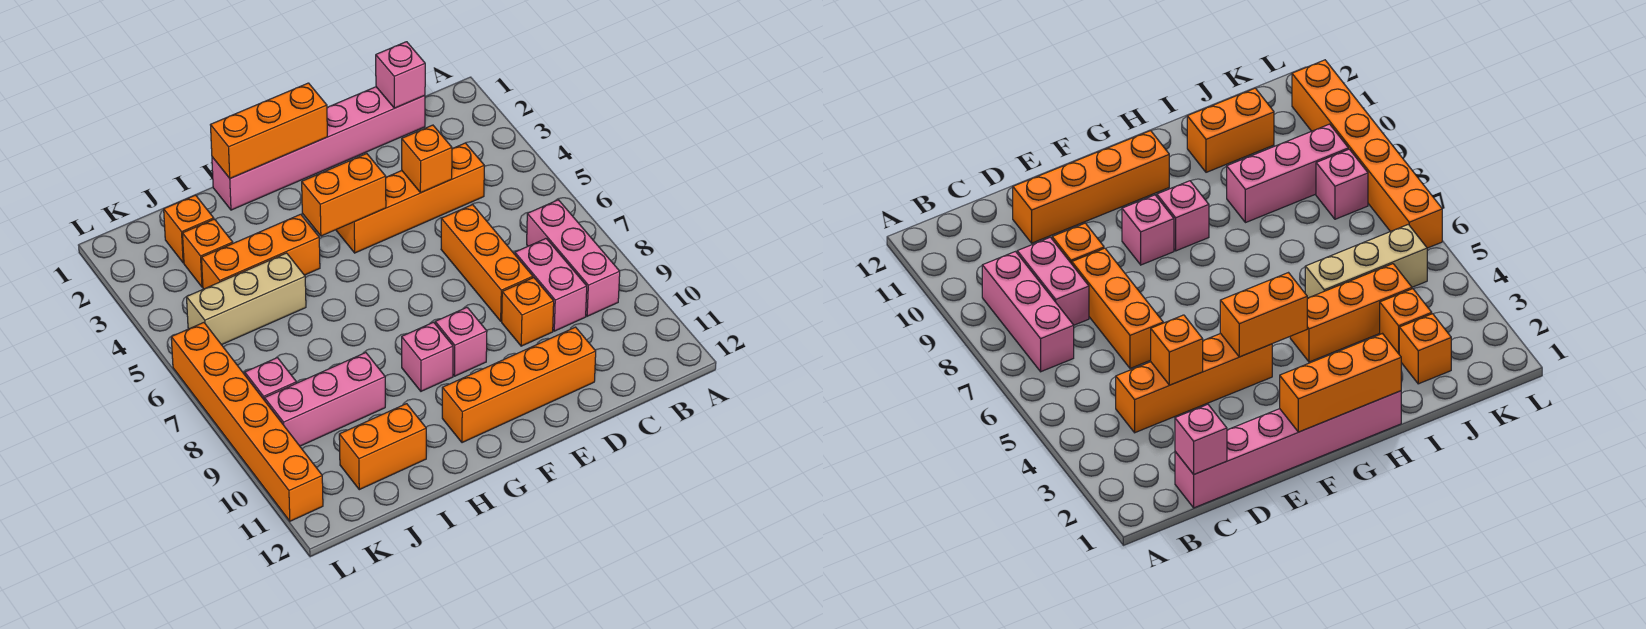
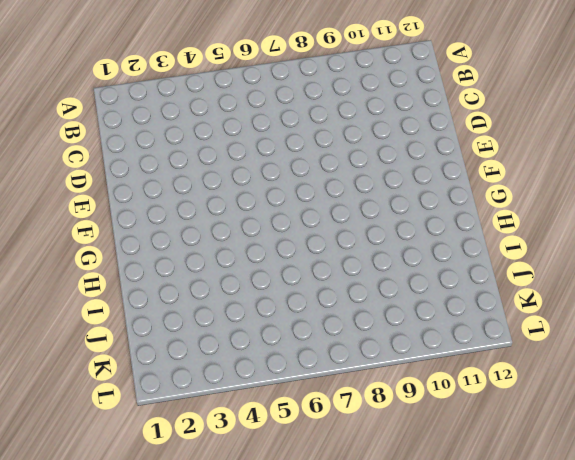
none -> pink 1x3 brick [527,200,620,316]
none -> pink 1x6 brick [212,87,425,210]
none -> orange 1x4 brick [336,143,484,253]

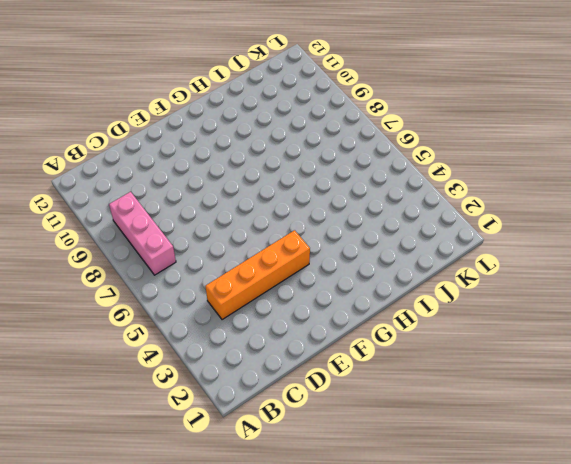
none -> pink 1x6 brick [212,87,425,210]
none -> pink 1x2 brick [515,239,587,331]
none -> orange 1x3 brick [441,205,533,321]

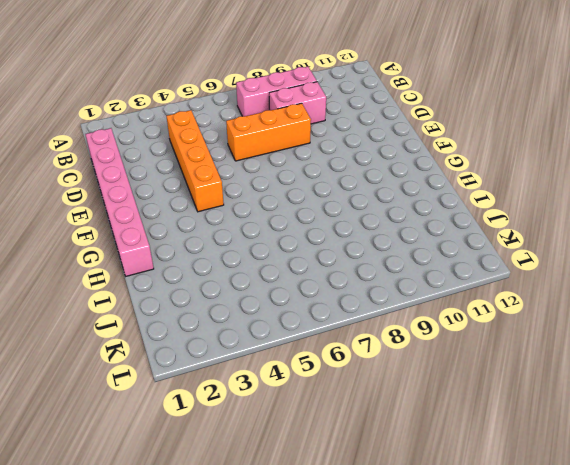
none -> orange 1x1 brick [502,278,554,346]
none -> orange 1x4 brick [442,327,596,443]
none -> pink 1x1 brick [435,308,487,376]

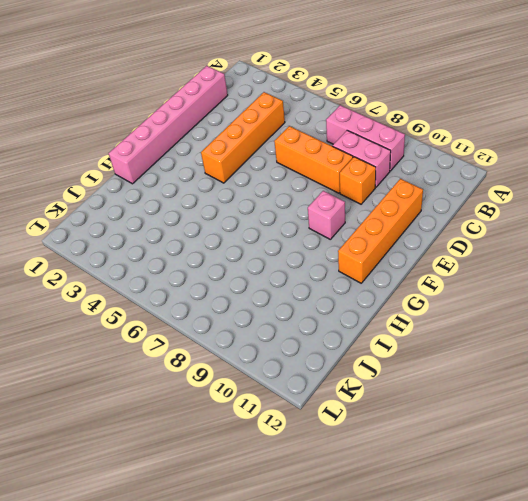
none -> pink 1x1 brick [402,322,453,391]
none -> orange 1x3 brick [201,214,320,289]
none -> tan 1x3 brick [187,253,306,345]

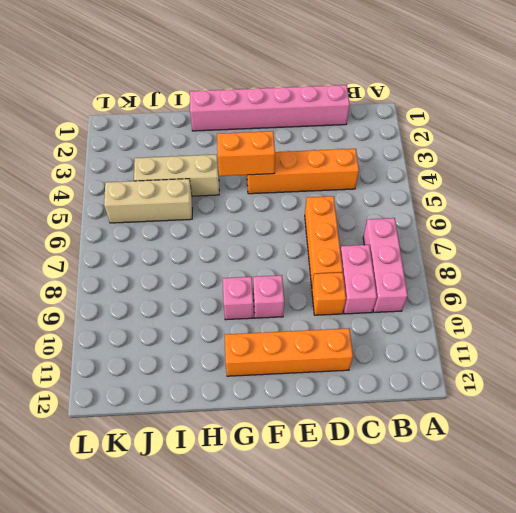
tan 1x3 brick [134,154,219,196] -> orange 1x3 brick [201,214,320,289]
none -> pink 1x3 brick [265,353,385,446]
none -> orange 1x2 brick [339,404,426,490]
none -> orange 1x1 brick [164,195,214,263]

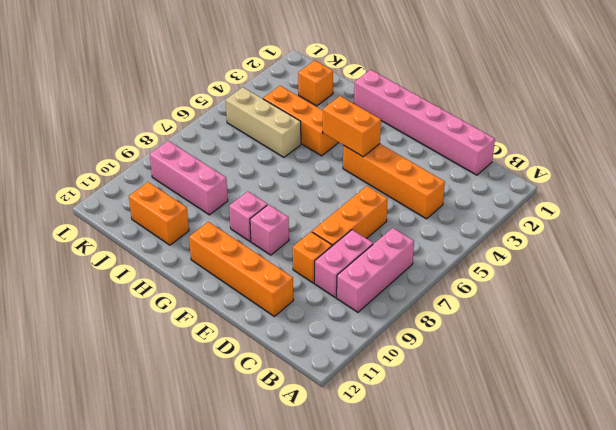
none -> orange 1x1 brick [182,219,233,287]
none -> pink 1x1 brick [245,358,296,400]
none -> orange 1x6 brick [171,323,323,521]

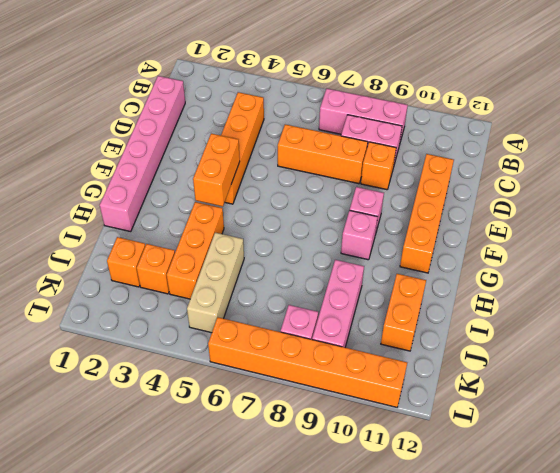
none -> pink 1x1 brick [376,42,425,108]
none -> orange 1x1 brick [402,125,452,193]
none -> orange 1x3 brick [211,83,327,178]

